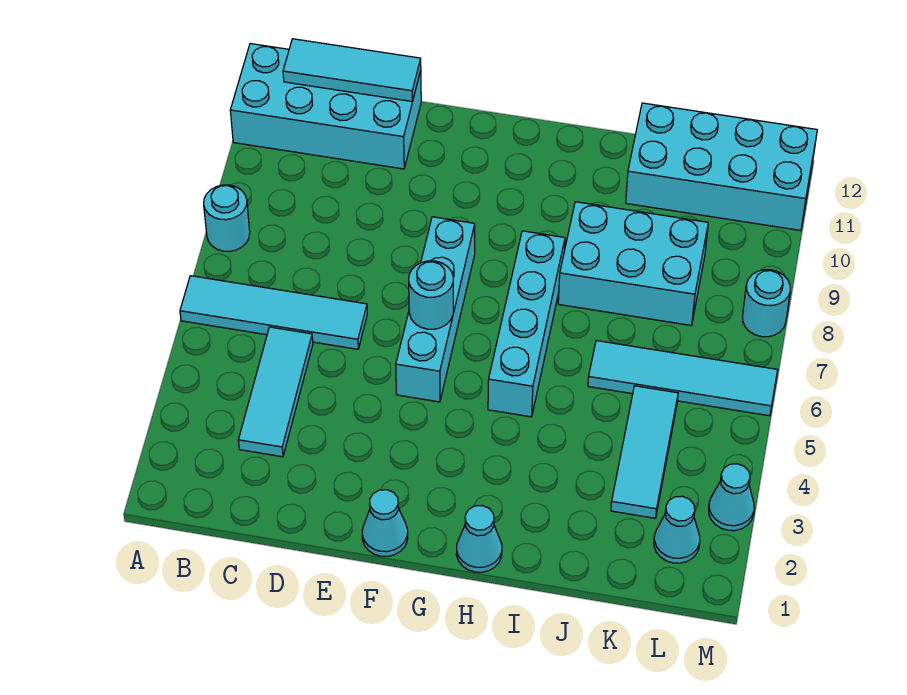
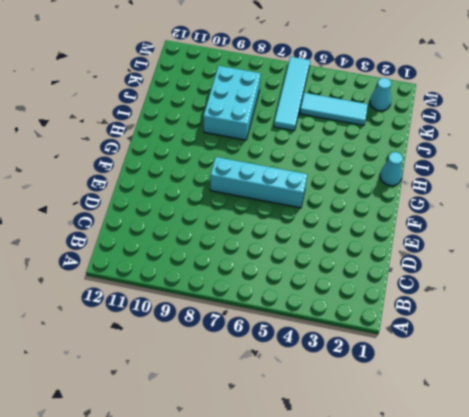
none -> cyan 1x4 tile [180,276,367,349]
none -> cyan 1x1 round brick [204,185,250,251]
none -> cyan 2x4 brick [230,44,421,169]

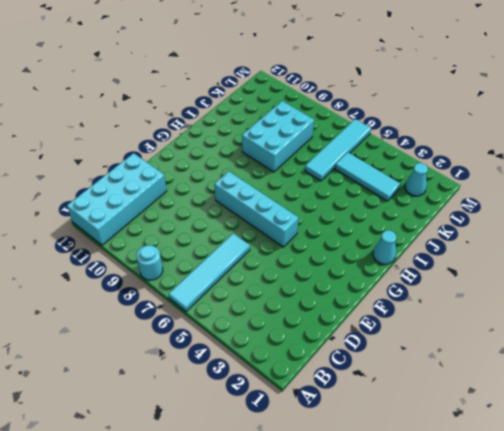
none -> cyan 1x3 tile [238,327,313,457]
none -> cyan 1x1 cone [362,490,408,556]
none -> cyan 1x4 brick [488,231,565,417]

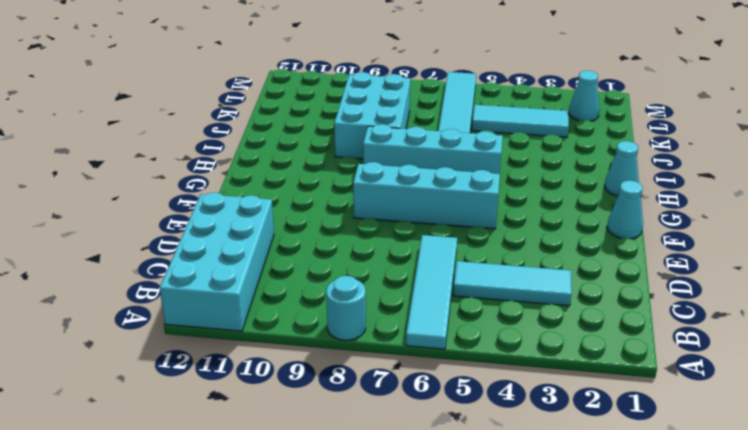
none -> cyan 2x4 brick [626,103,817,231]
none -> cyan 1x1 cone [709,464,754,531]
none -> cyan 1x1 round brick [743,270,790,337]

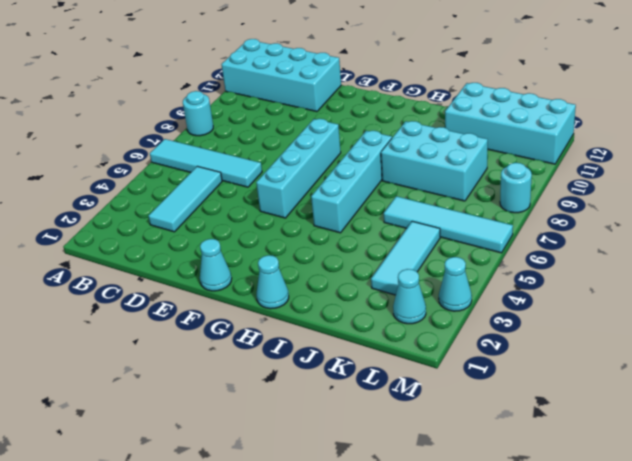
none -> cyan 1x3 tile [283,39,421,102]
none -> cyan 1x1 round brick [409,261,453,329]

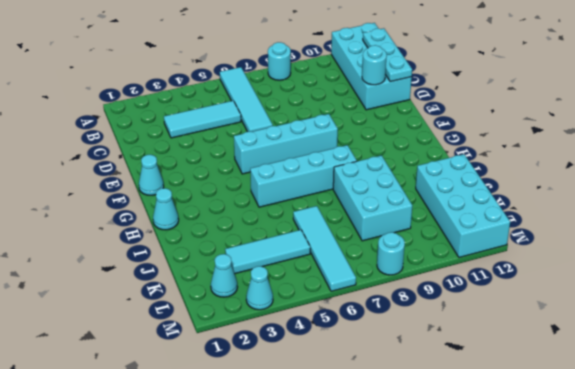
cyan 1x3 plate [363,28,412,82] -> cyan 1x3 tile [283,39,421,102]
cyan 1x1 round brick [362,45,387,85] -> cyan 1x1 round brick moved to [409,261,453,329]

